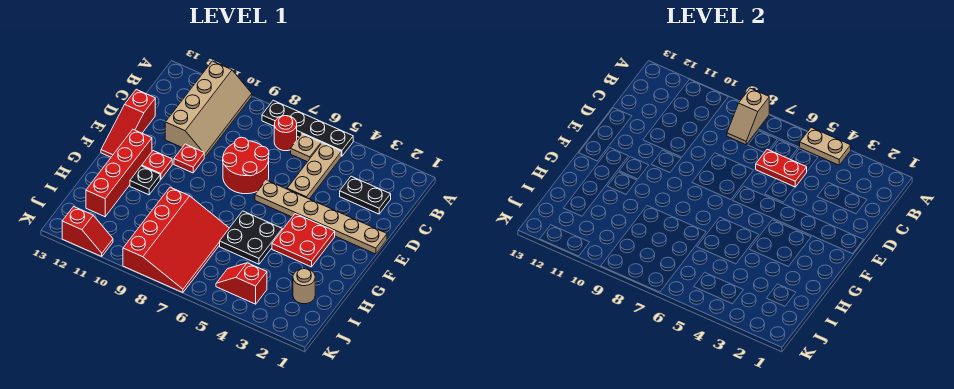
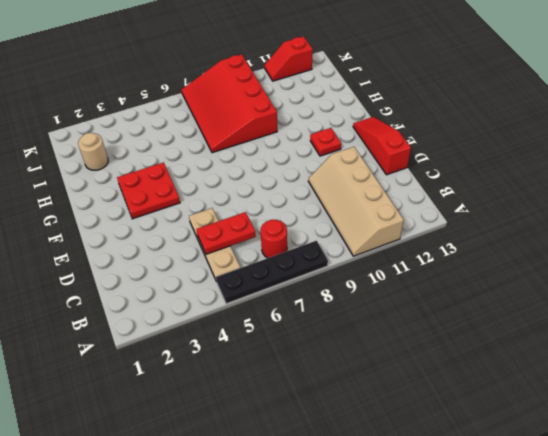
none -> tan 1x1 plate [291,134,321,162]
none -> black 1x2 plate [340,176,391,214]
none -> red 2x2 round brick [223,137,269,194]

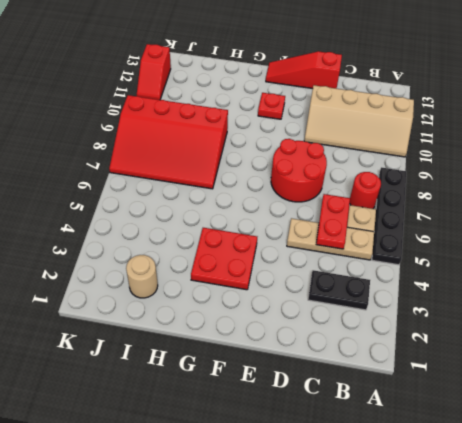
black 1x2 plate [308,270,370,310] -> black 1x2 plate turned to [340,176,391,214]
none -> tan 1x6 plate [255,180,387,254]
none -> red 1x1 plate [174,144,204,173]
none -> red 1x4 brick [86,130,152,217]

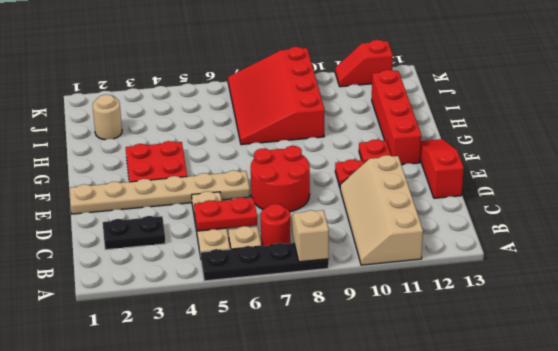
none -> black 2x2 plate [220,211,282,264]
none -> black 1x1 plate [130,166,160,195]
none -> red 1x2 slope [216,263,267,304]

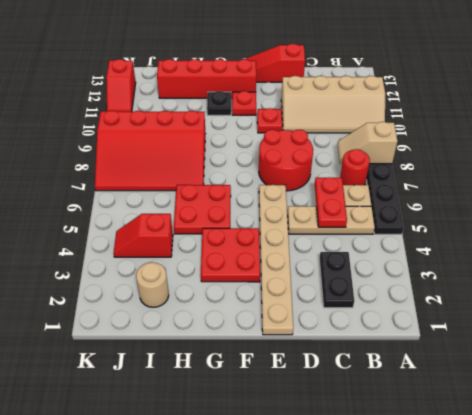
red 2x2 plate [174,185,231,234] -> black 2x2 plate [220,211,282,264]
red 1x2 slope [114,214,173,257] -> red 1x2 slope turned to [216,263,267,304]
none -> tan 1x2 plate [800,128,851,165]

